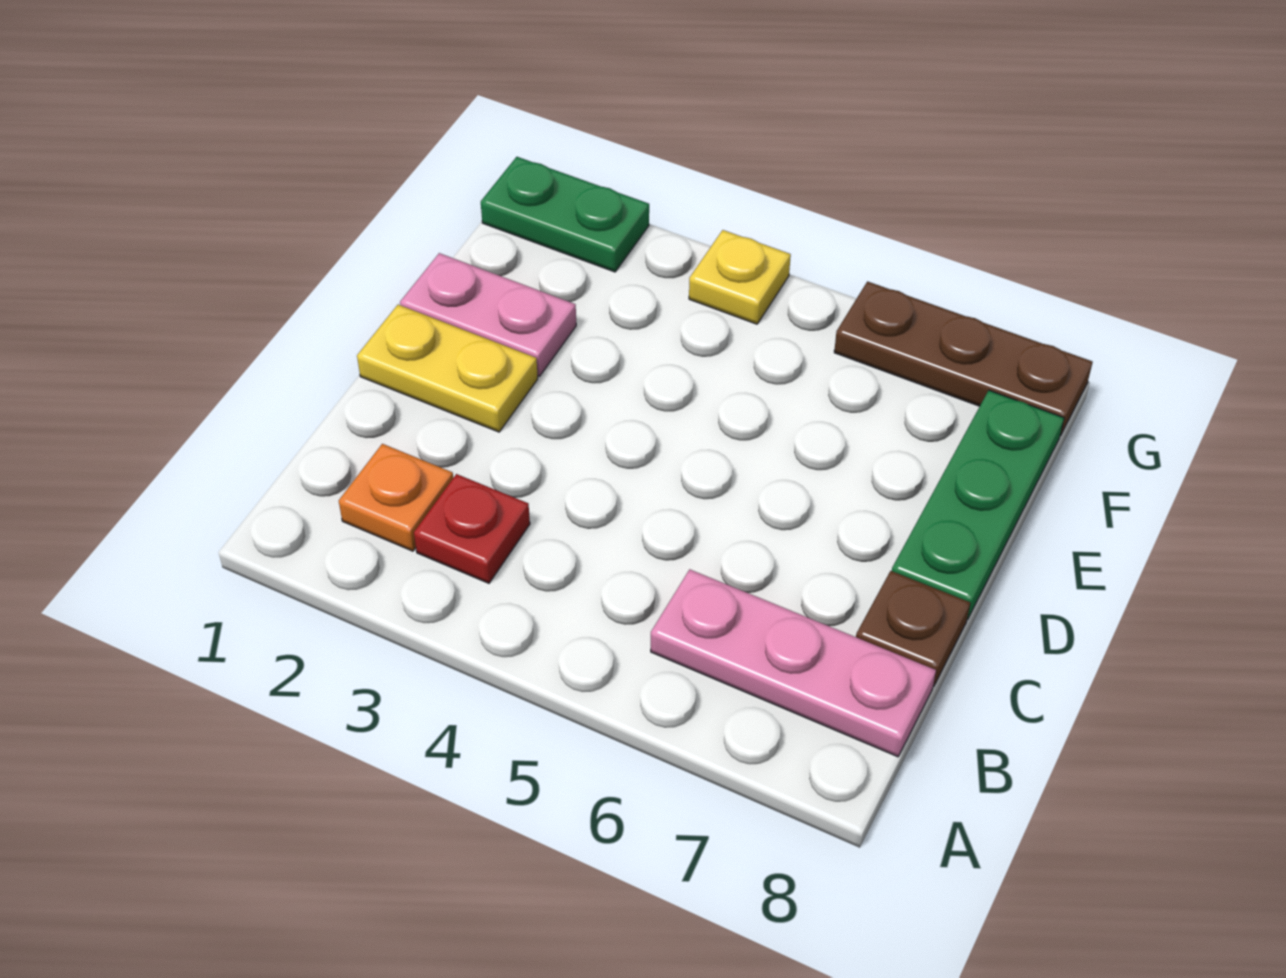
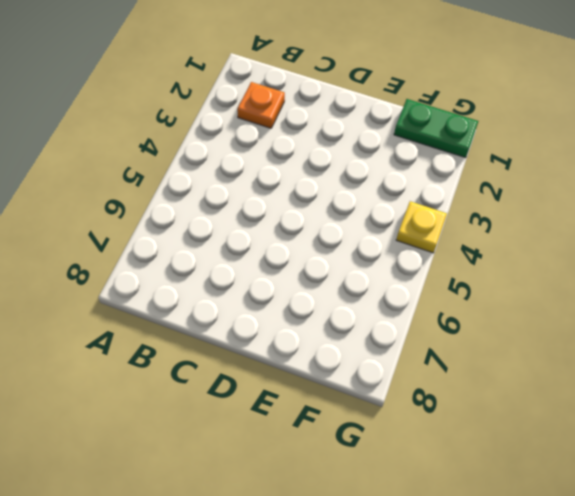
green 1x2 plate [394,99,478,158] -> green 1x2 plate turned to [481,157,649,272]
none -> red 1x1 plate [414,474,530,583]
none -> pink 1x3 plate [651,569,936,757]

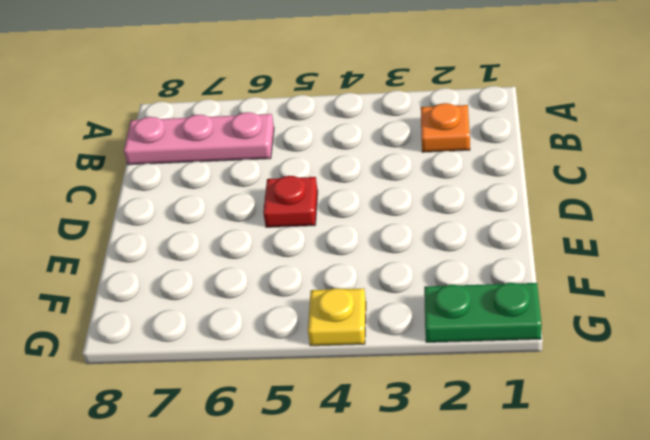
red 1x1 plate [263,176,318,227] -> red 1x1 plate moved to [414,474,530,583]
none -> brown 1x1 plate [856,571,970,686]
none -> yellow 1x2 plate [357,305,538,432]

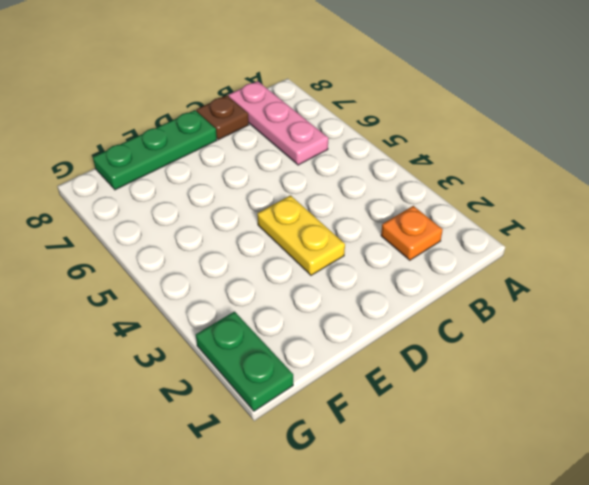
yellow 1x2 plate [257,195,345,275] -> yellow 1x2 plate moved to [357,305,538,432]
none -> red 1x1 plate [414,474,530,583]
none -> pink 1x2 plate [400,253,576,376]

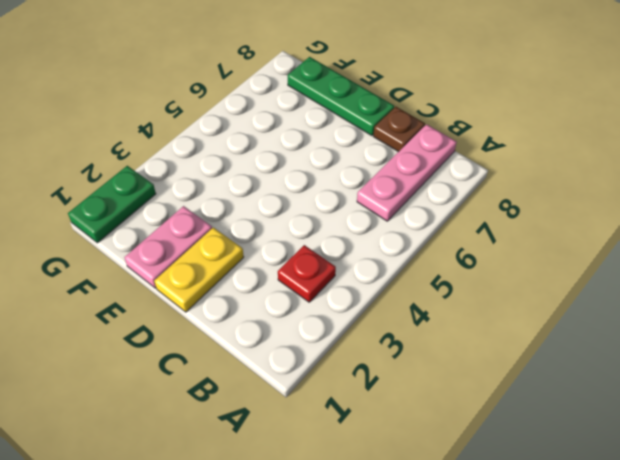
none -> orange 1x1 plate [339,444,453,551]
none -> yellow 1x1 plate [689,230,791,324]

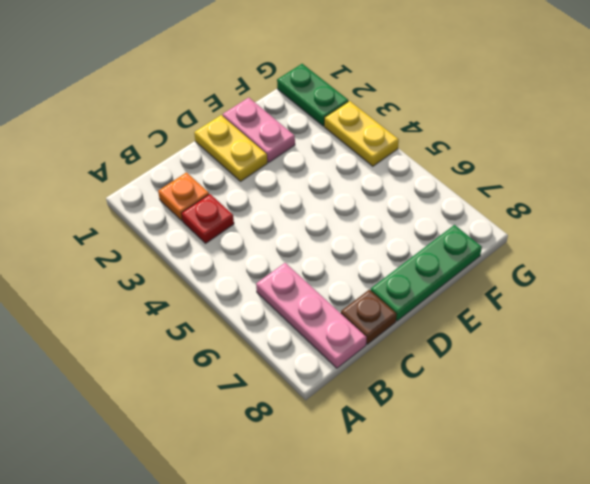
yellow 1x2 plate [324,101,399,166] -> yellow 1x1 plate [689,230,791,324]
none -> brown 1x3 plate [834,281,1093,436]

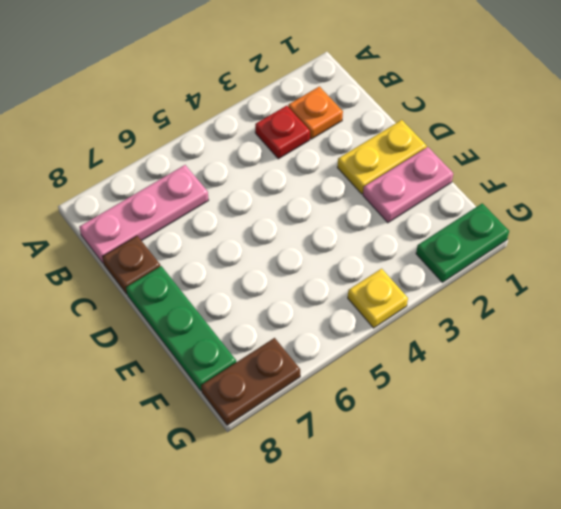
brown 1x2 plate [201,338,300,425] -> brown 1x3 plate [834,281,1093,436]

